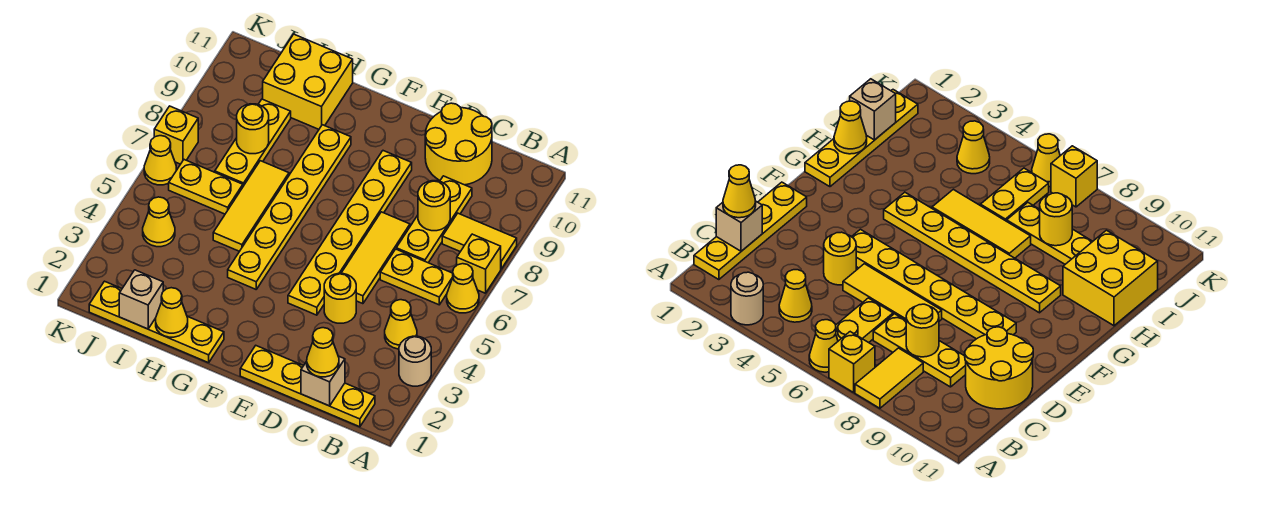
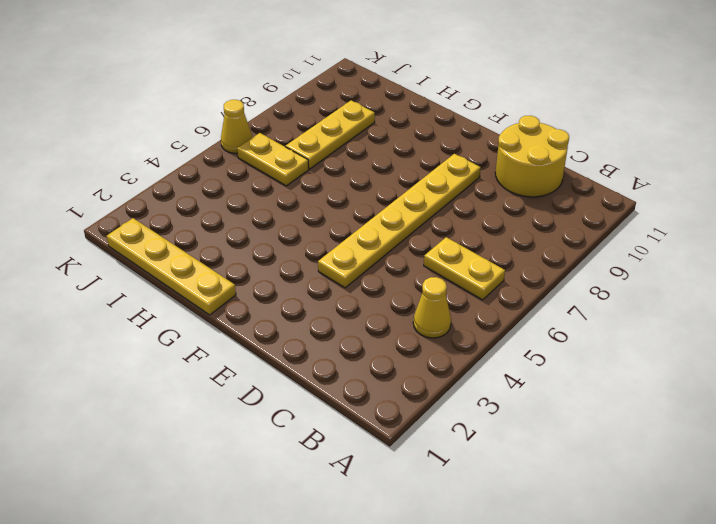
none -> tan 1x1 round brick [399,336,431,386]
none -> yellow 1x1 cone [447,264,479,313]
none -> yellow 1x1 brick [457,234,501,293]

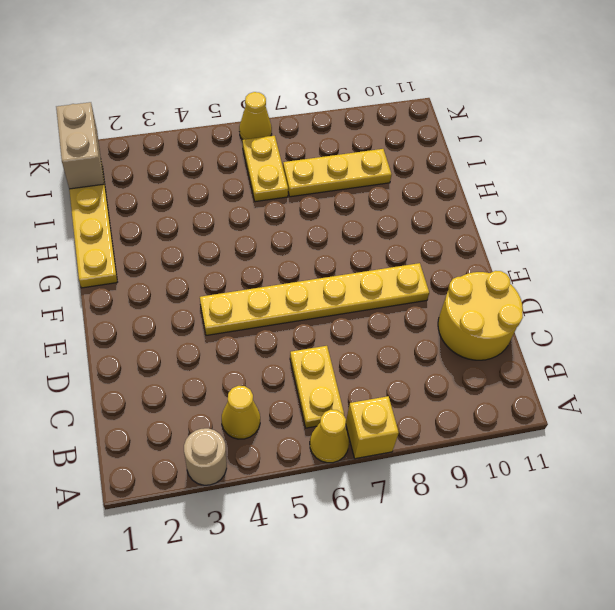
tan 1x2 brick [56,102,104,189] -> none
none -> yellow 1x2 tile [442,213,517,269]
none -> yellow 1x4 plate [240,346,375,427]
none -> yellow 1x3 plate [396,176,472,263]

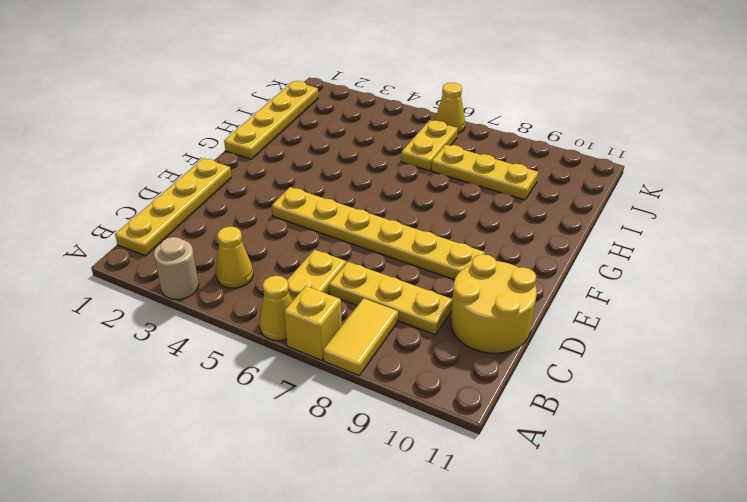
none -> yellow 1x1 round brick [324,273,356,323]
none -> yellow 1x3 tile [341,212,410,304]
none -> yellow 1x6 plate [228,125,351,289]

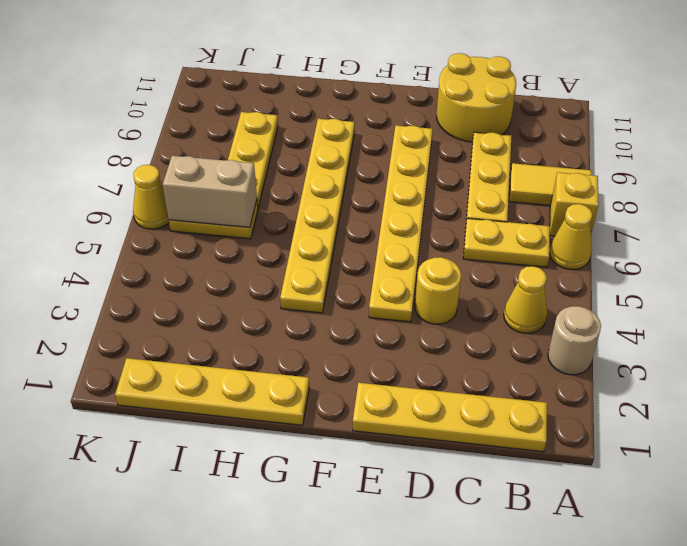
tan 1x2 brick [163,156,257,228] -> none
none -> yellow 1x3 tile [341,212,410,304]
none -> yellow 1x3 tile [213,161,289,251]
none -> yellow 2x2 brick [263,34,353,129]

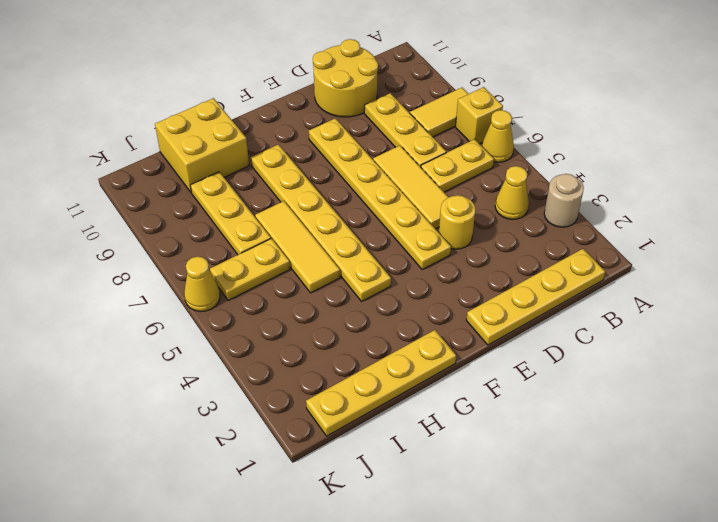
none -> yellow 1x1 cone [143,197,175,247]
none -> yellow 1x1 brick [154,106,198,164]
none -> tan 1x1 brick [301,356,345,406]

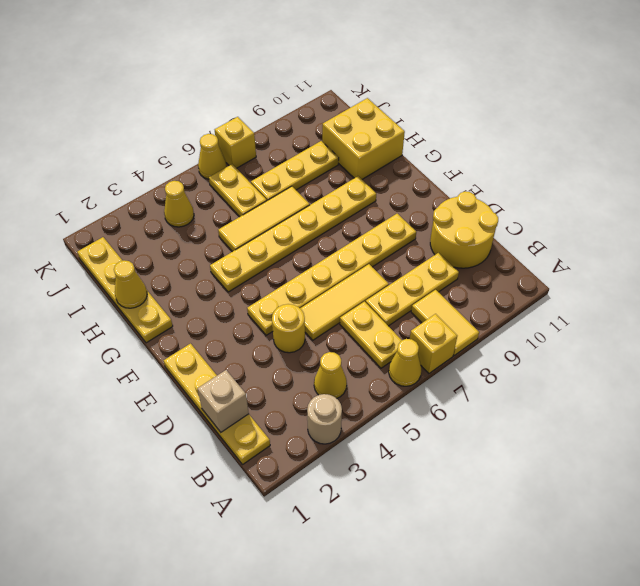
none -> yellow 1x1 round brick [418,181,450,231]
none -> tan 1x1 brick [119,270,163,329]
none -> yellow 1x1 round brick [237,104,269,154]

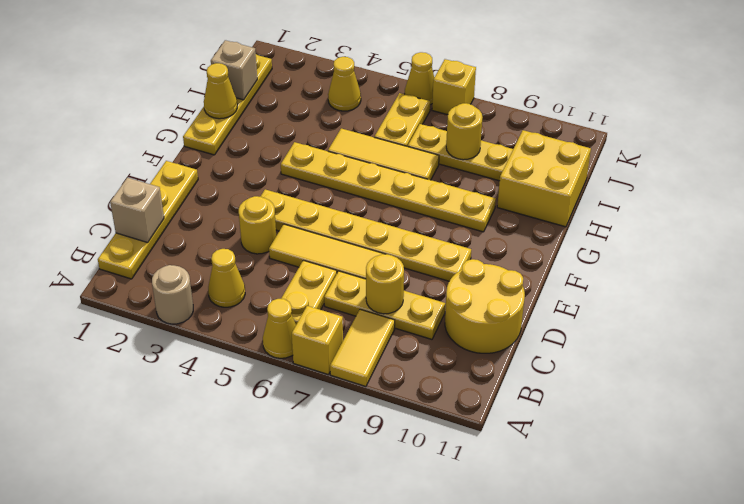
none -> yellow 1x1 cone [307,328,339,377]

